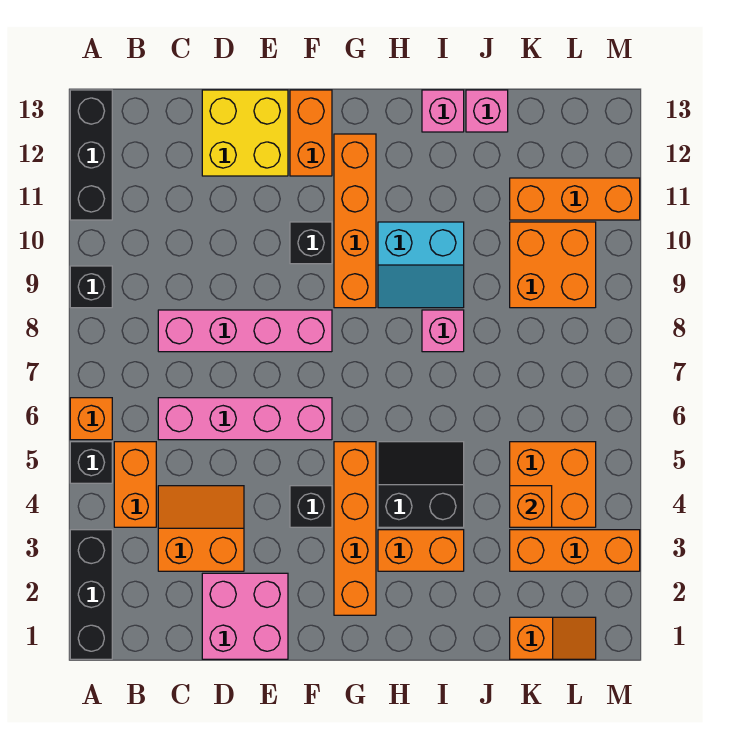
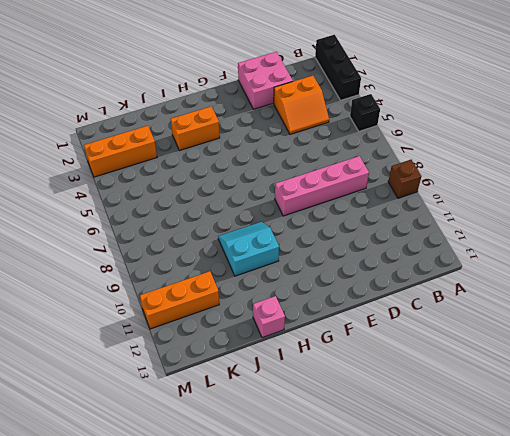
brown 1x1 brick [388,160,421,198] -> black 1x1 brick [70,266,112,308]
none -> orange 1x1 brick [70,398,112,440]
none -> black 1x3 brick [70,90,112,220]
none -> orange 1x2 brick [114,442,156,527]

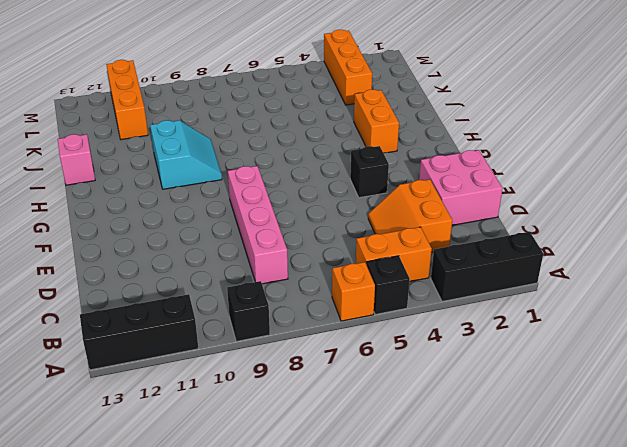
none -> pink 1x4 brick [158,398,332,440]
none -> yellow 2x2 brick [202,90,288,176]
none -> black 1x1 brick [290,222,332,264]

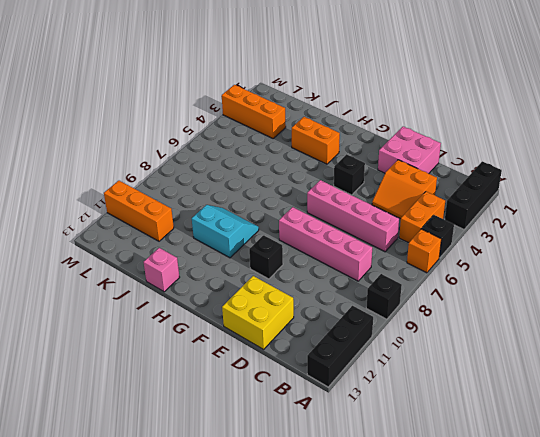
none -> orange 1x2 brick [290,90,332,176]
none -> orange 1x4 brick [334,442,376,615]
none -> orange 1x4 brick [334,134,376,308]

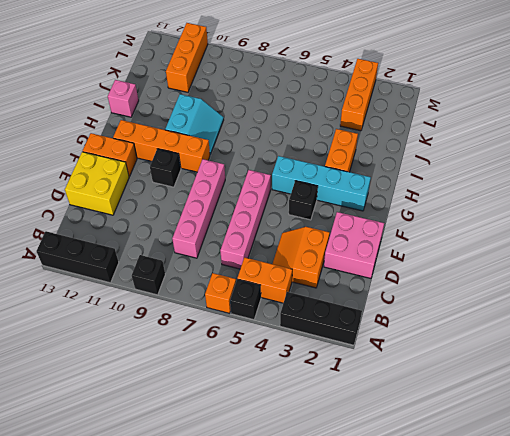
cyan 1x4 brick [272,156,371,211] -> orange 1x4 brick [334,442,376,615]
none -> black 2x2 slope [378,442,464,527]
none -> pink 1x1 brick [422,310,464,352]
none -> pink 1x1 brick [466,90,508,132]

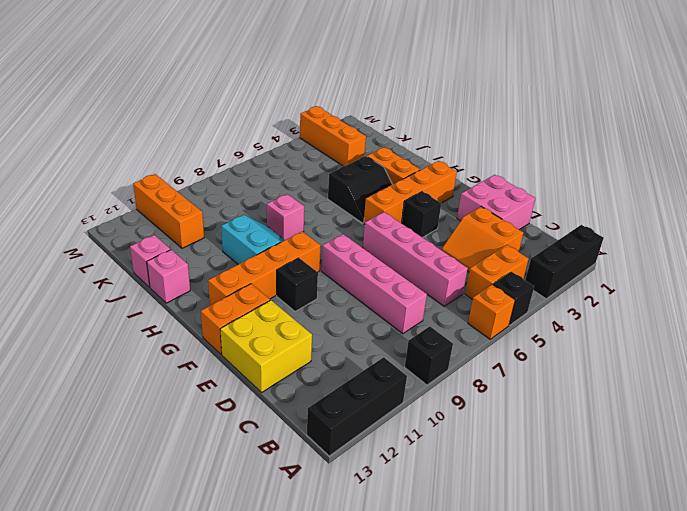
black 2x2 slope [328,156,392,223] -> black 2x2 slope turned to [378,442,464,527]
none -> orange 1x2 slope [510,617,596,659]
none -> orange 2x2 brick [510,442,596,527]
none -> orange 2x2 brick [510,222,596,308]

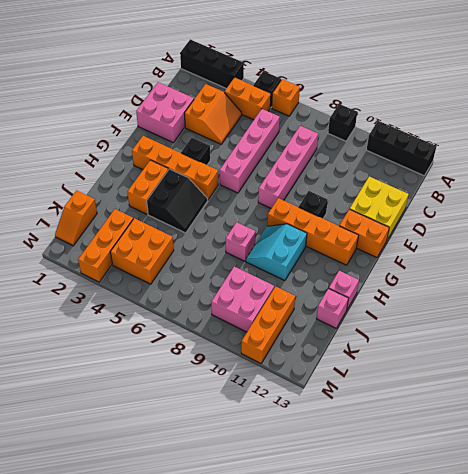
pink 2x2 brick [211,267,274,332] -> orange 2x2 brick [510,222,596,308]
none -> orange 1x1 brick [510,486,552,527]

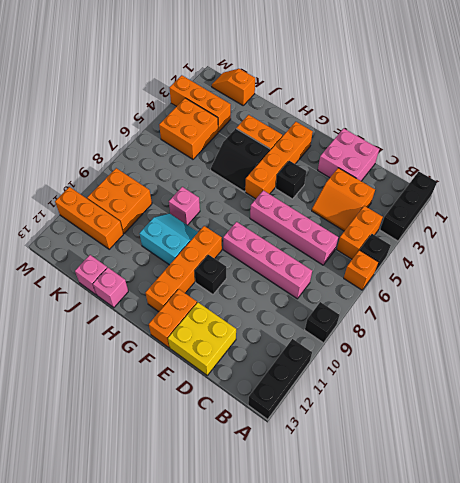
none -> orange 1x1 brick [510,486,552,527]

